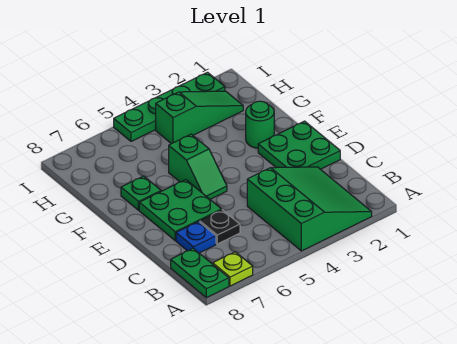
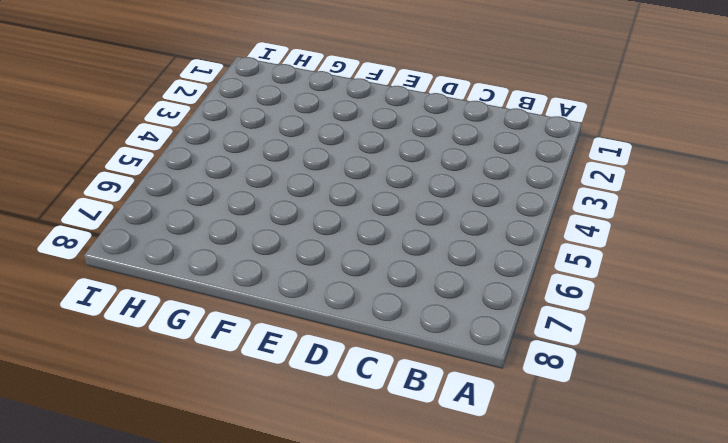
none -> green 3x3 slope [247,167,372,251]
none -> lime 1x1 plate [213,252,253,286]
none -> green 1x2 plate [171,248,229,298]

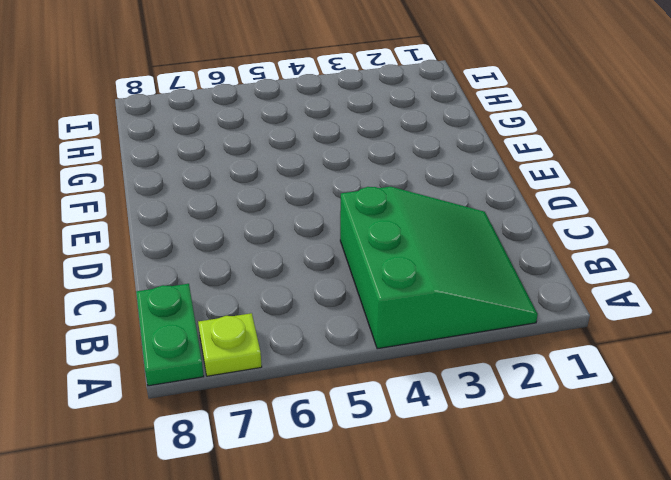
none -> black 1x1 plate [200,210,240,244]
none -> blue 1x1 plate [176,222,216,253]
none -> green 2x2 plate [258,121,340,169]

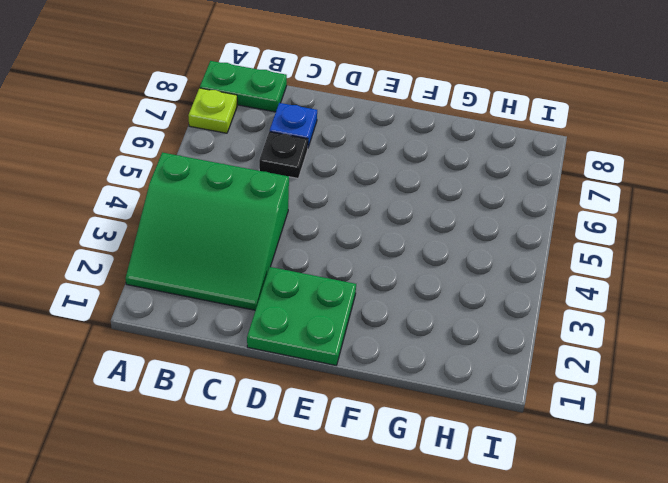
none -> green 2x2 plate [139,180,222,241]
none -> green 1x2 slope [169,134,227,199]
none -> green 1x1 round brick [246,101,274,148]

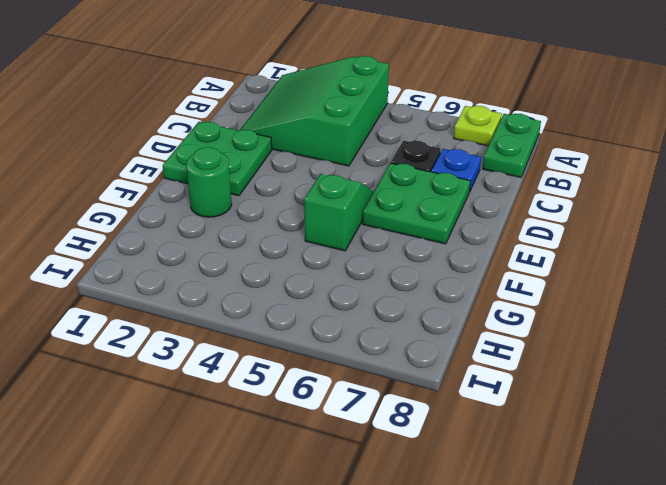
none -> green 1x1 plate [121,176,161,210]
none -> green 1x3 slope [156,91,243,144]
none -> green 1x4 plate [114,72,225,141]

